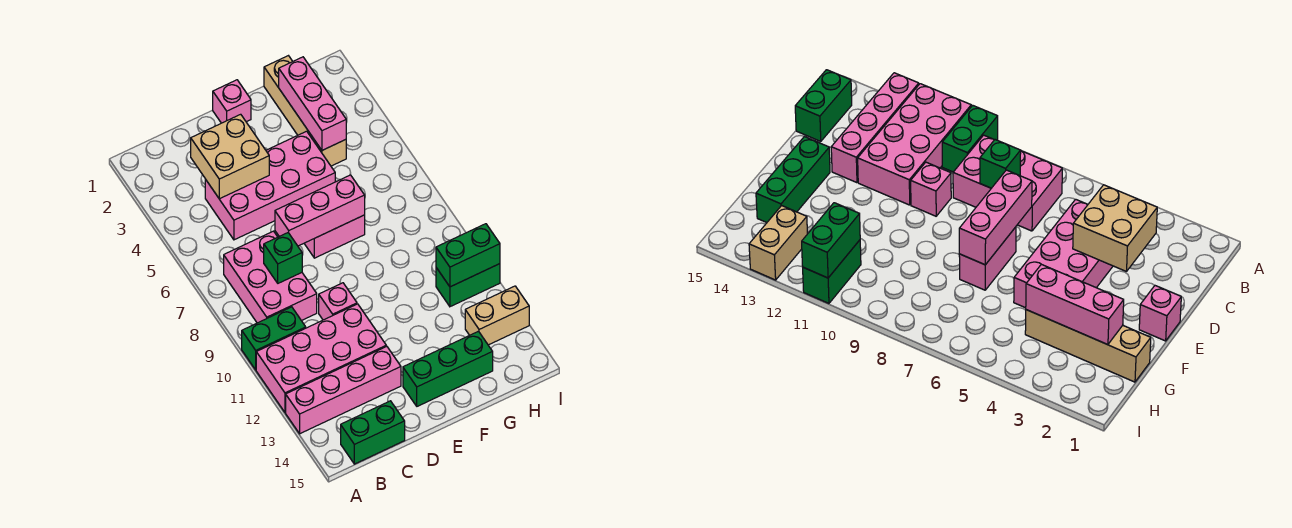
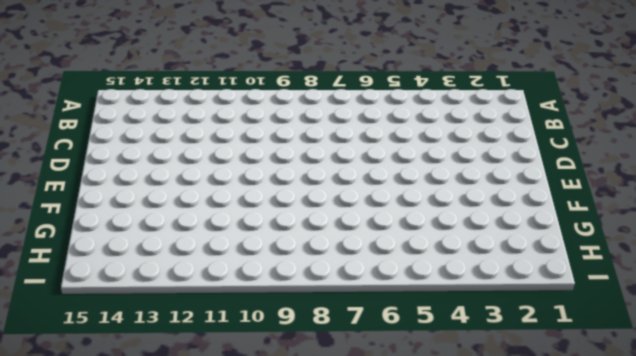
none -> green 1x2 brick [242,307,306,370]
none -> pink 2x4 brick [256,304,386,412]
none -> pink 1x4 brick [286,346,401,434]

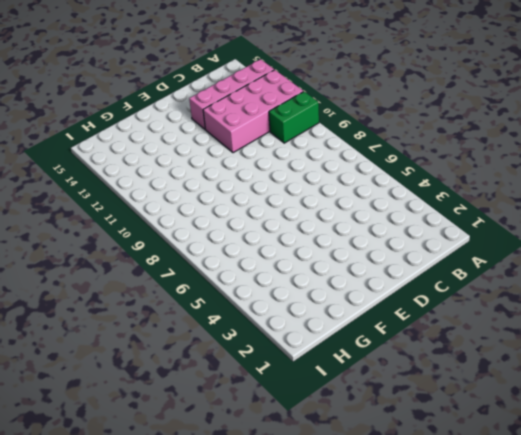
none -> pink 2x3 brick [224,231,317,323]
none -> green 1x2 brick [341,401,405,464]
none -> pink 2x4 brick [205,131,335,240]

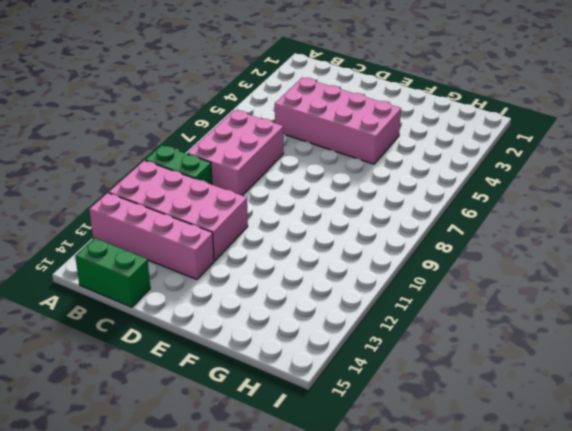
none -> pink 1x1 brick [319,283,357,320]
none -> pink 1x1 brick [213,80,251,123]
none -> pink 1x2 brick [304,215,365,258]

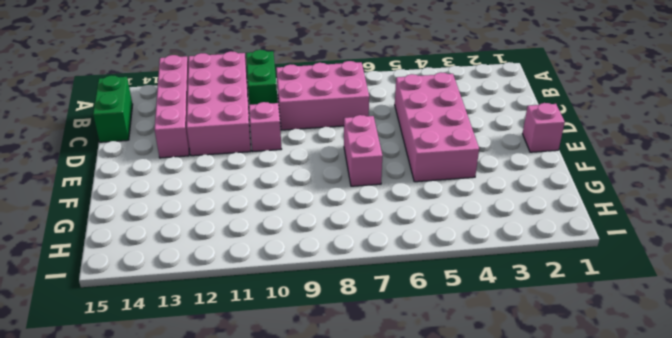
none -> green 1x3 brick [403,331,493,406]
none -> tan 1x4 brick [264,56,346,166]
none -> green 1x2 brick [436,264,500,307]

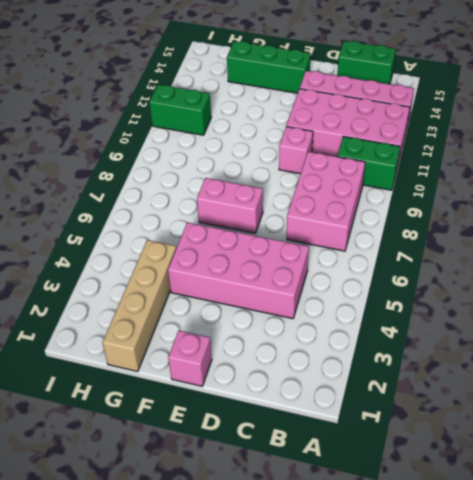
none -> tan 1x2 brick [465,286,529,345]
none -> tan 2x2 brick [191,114,269,199]
none -> green 1x1 brick [264,233,302,283]

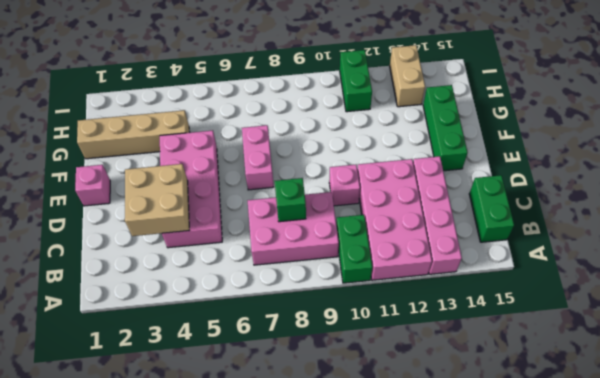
none -> pink 1x3 brick [275,175,365,246]
none -> pink 1x3 brick [279,57,346,150]
none -> green 1x2 brick [436,224,500,287]

